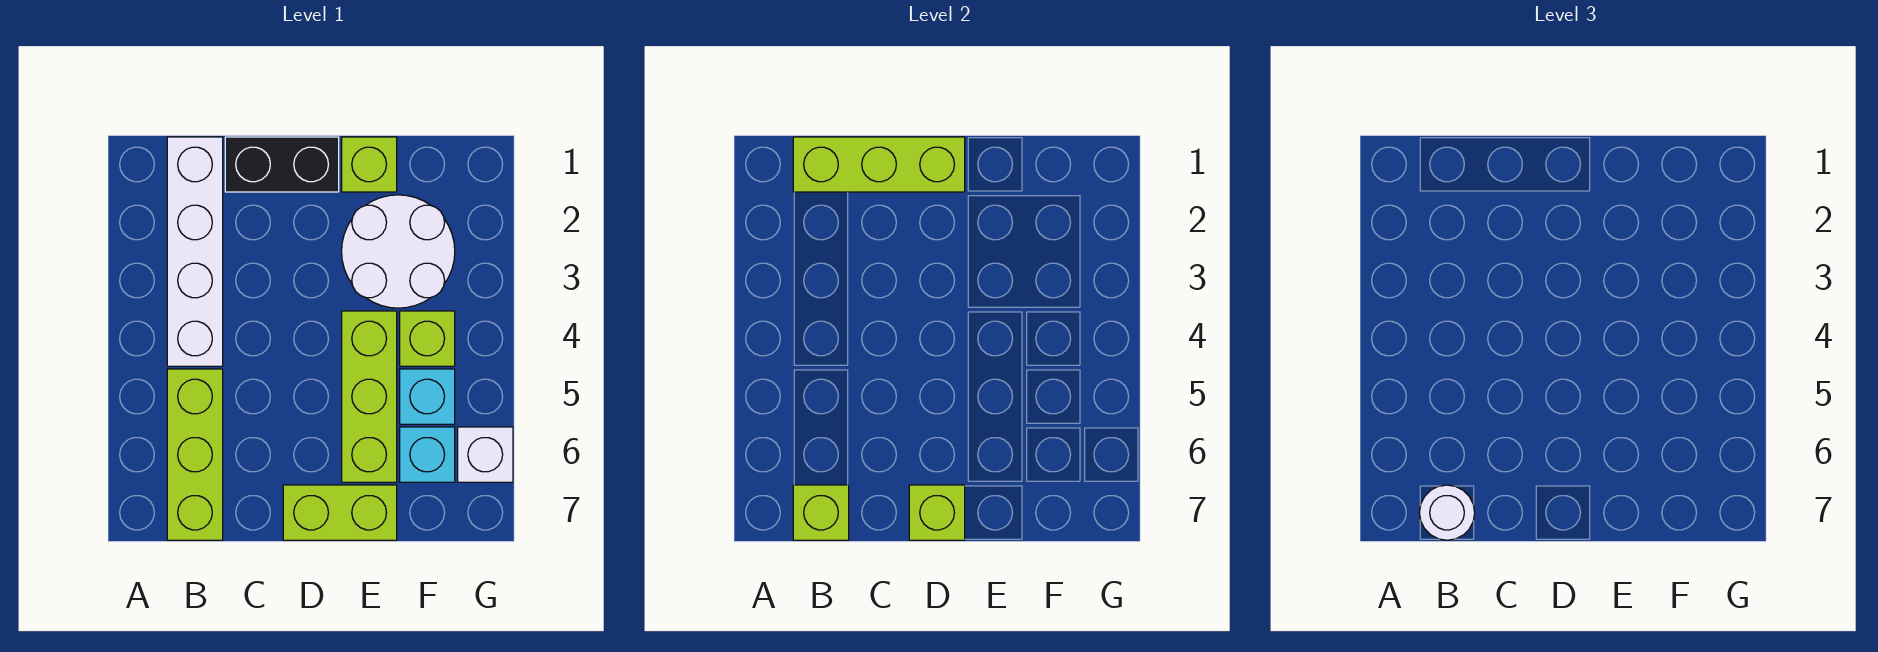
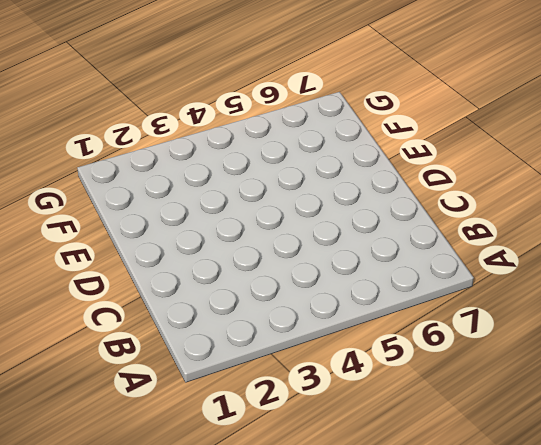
none -> white 1x4 brick [167,137,223,366]
none -> lime 1x3 brick [167,369,223,540]
none -> black 1x2 brick [225,137,339,192]

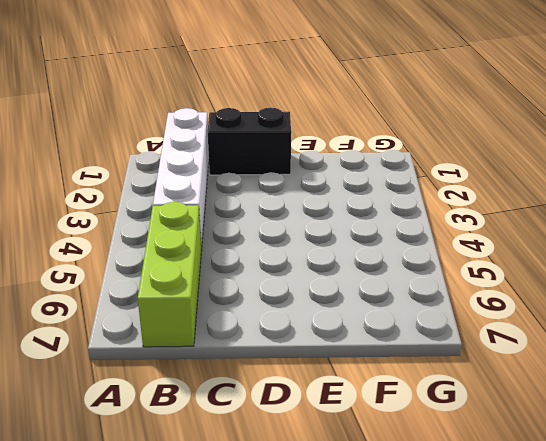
none -> lime 1x2 brick [283,485,397,540]
none -> lime 1x1 brick [342,137,397,192]
none -> white 2x2 round brick [342,195,455,308]

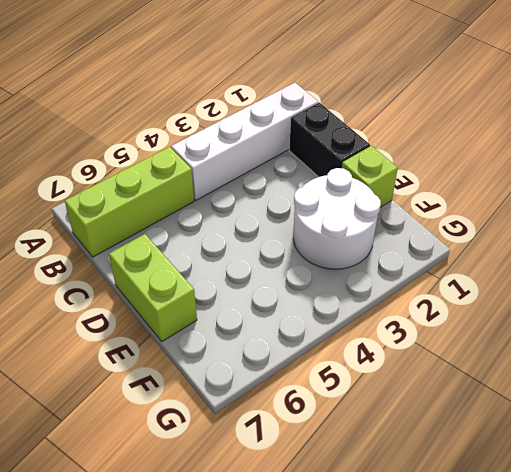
none -> lime 1x3 brick [342,311,397,482]
none -> lime 1x1 brick [400,311,455,366]
none -> cyan 1x1 brick [400,369,455,424]

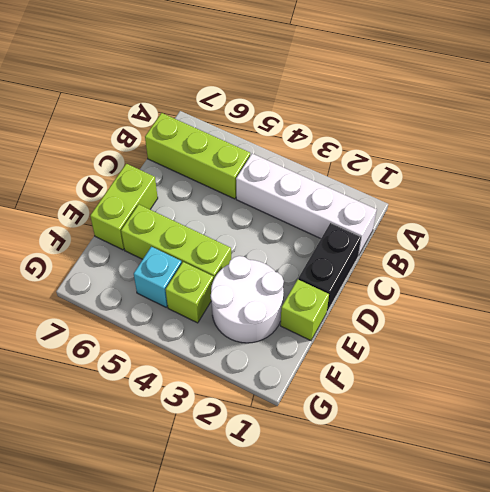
none -> cyan 1x1 brick [400,427,455,482]
none -> white 1x1 brick [458,427,513,482]
none -> lime 1x3 brick [793,137,965,192]

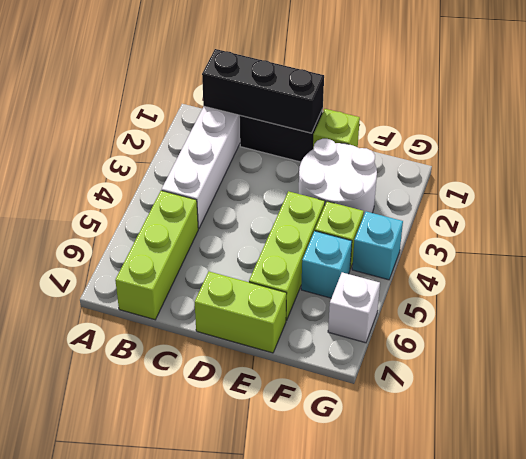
black 1x3 brick [202,49,324,133] -> lime 1x3 brick [793,137,965,192]
cyan 1x1 brick [352,212,403,280] -> cyan 1x1 brick moved to [400,427,455,482]
none -> lime 1x1 brick [793,485,849,540]
none -> lime 1x1 brick [909,485,965,540]
none -> white 1x1 round brick [1419,485,1475,540]

